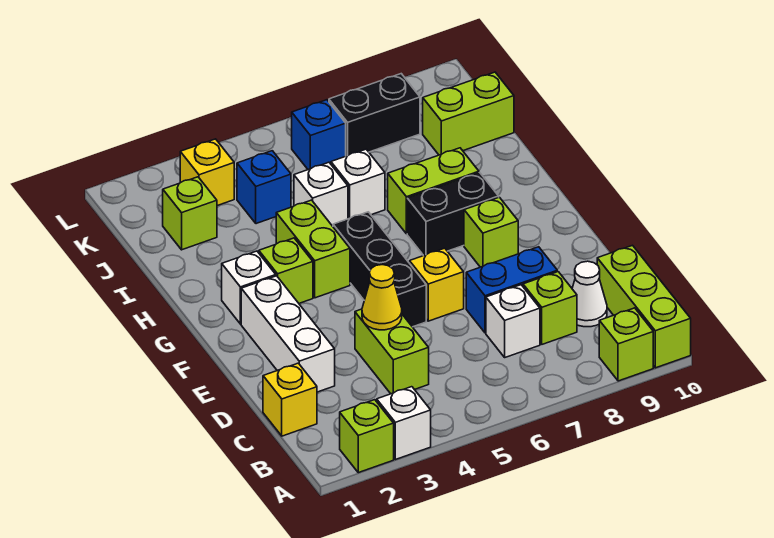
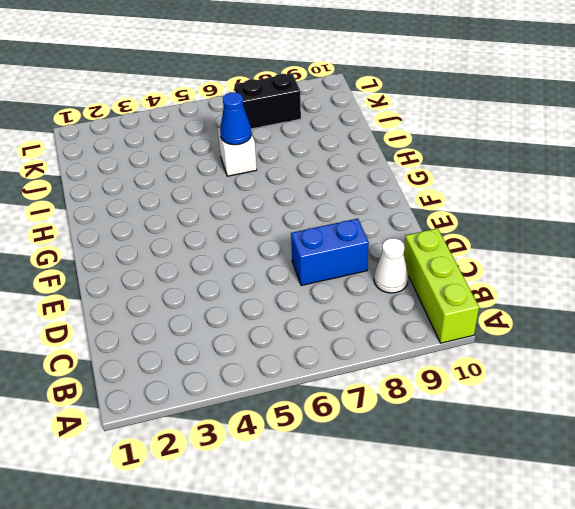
blue 1x1 cone [220,92,251,145] -> none
none -> lime 1x1 brick [340,400,394,473]
none -> white 1x1 brick [377,387,431,460]
none -> lime 1x1 brick [599,308,653,381]

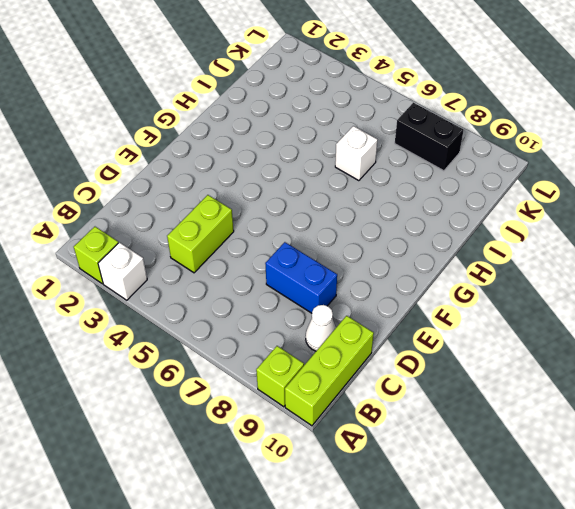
none -> yellow 1x1 brick [263,363,317,436]
none -> white 1x1 brick [486,285,540,357]
none -> lime 1x1 brick [523,272,577,344]

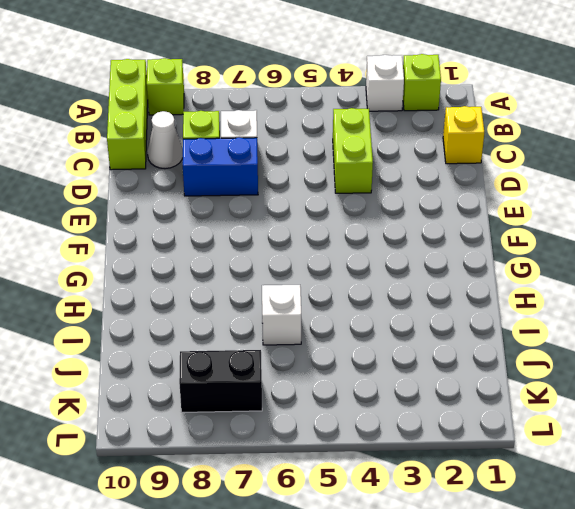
none -> white 1x3 brick [241,276,335,392]
none -> black 1x3 brick [333,212,426,327]
none -> yellow 1x1 brick [410,248,464,321]

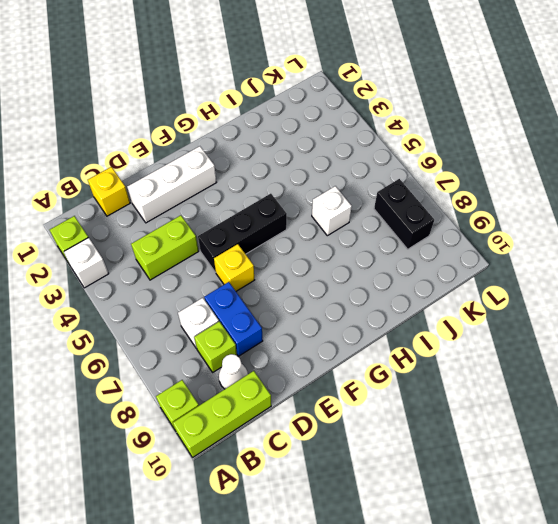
none -> lime 1x1 brick [464,197,518,267]
none -> white 1x1 brick [222,251,276,324]
none -> lime 1x1 brick [259,238,313,303]

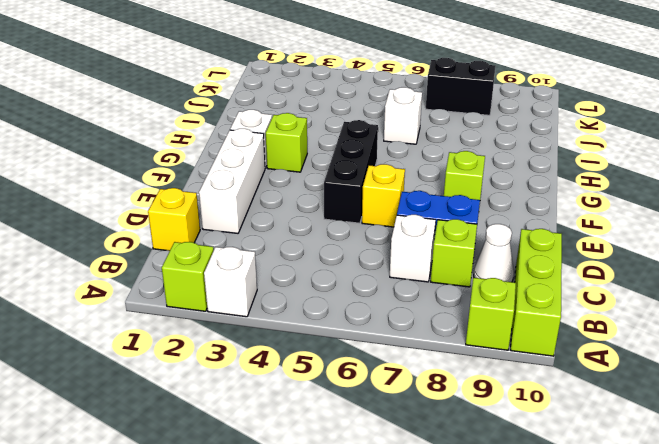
none -> lime 1x2 brick [355,309,429,394]
none -> lime 1x2 brick [276,200,350,298]
none -> black 1x2 brick [407,173,499,256]

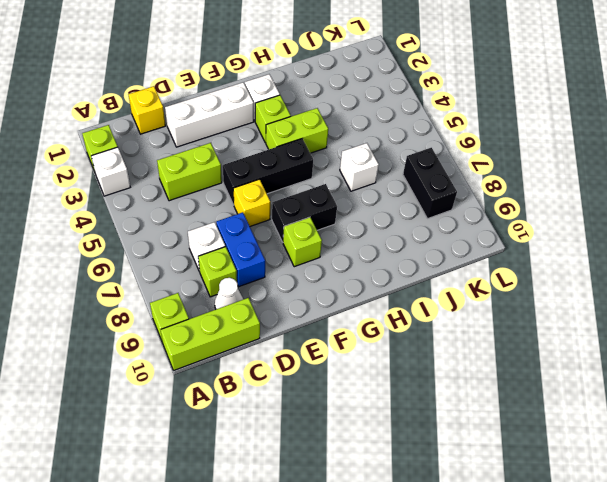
black 1x2 brick [272,184,337,242] -> black 1x2 brick turned to [407,173,499,256]
none -> lime 1x2 brick [388,148,479,234]
none -> white 1x1 brick [294,162,348,226]
none -> lime 1x1 brick [163,177,217,250]

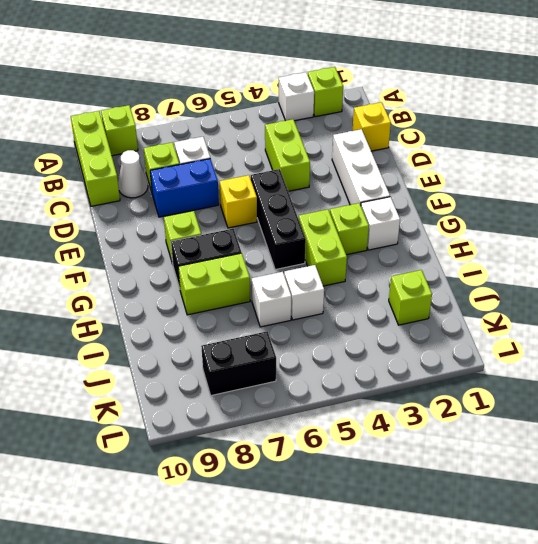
none -> blue 1x1 brick [237,151,291,224]
none -> lime 1x2 brick [423,72,514,155]
none -> yellow 1x1 brick [180,139,234,206]

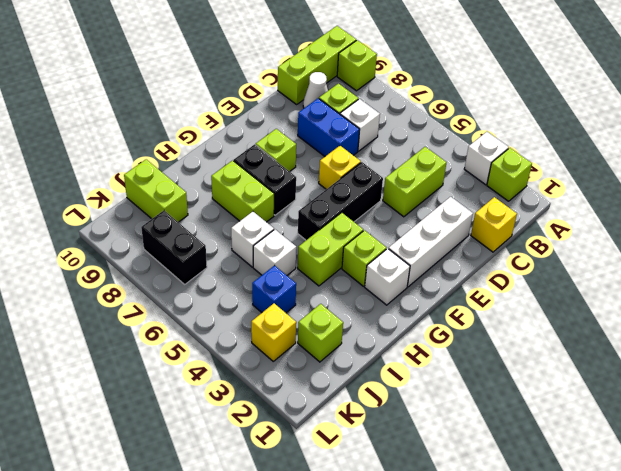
none -> blue 1x1 brick [292,100,346,170]
none -> yellow 1x1 cone [362,265,402,330]

